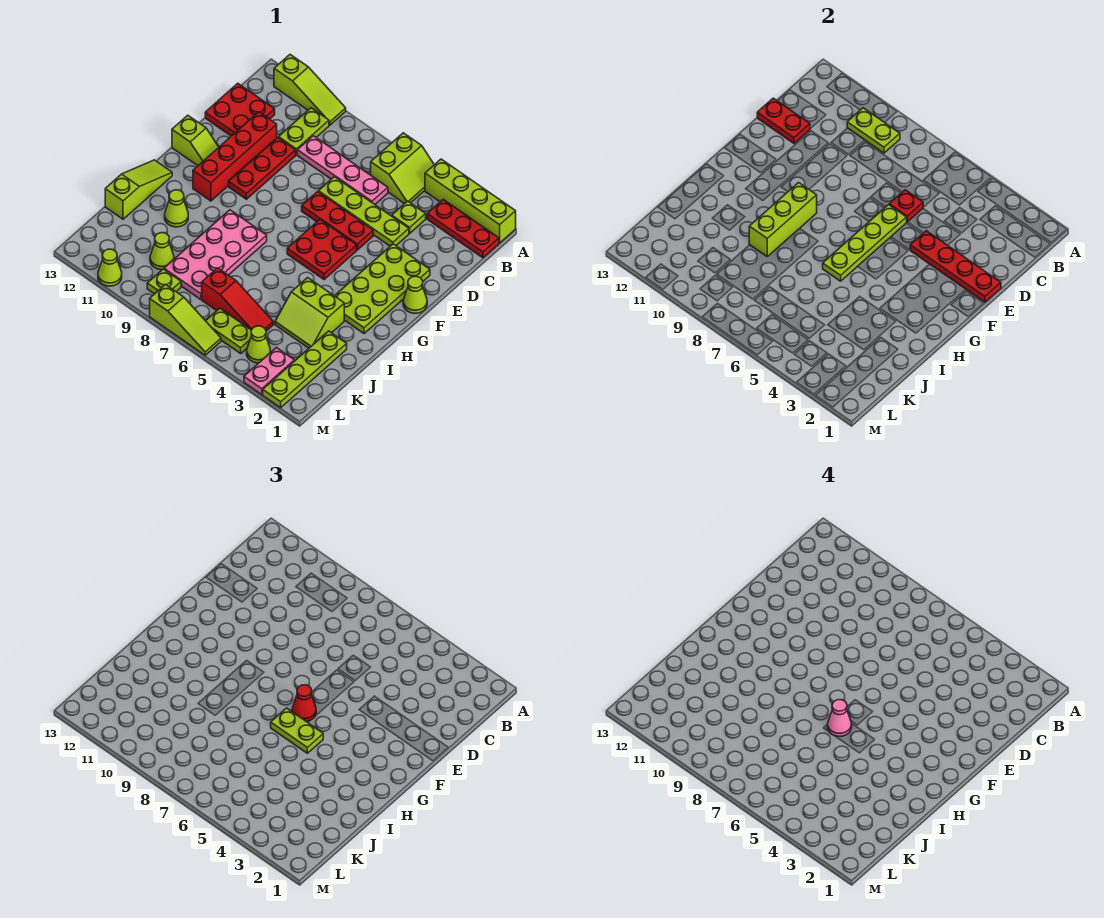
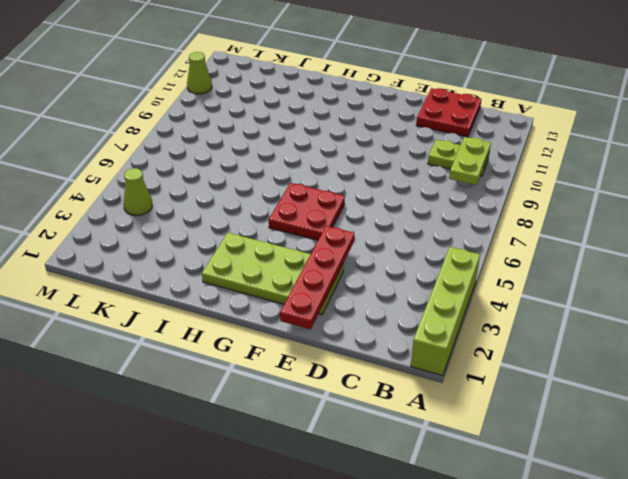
none -> lime 2x2 slope [371,133,434,204]
none -> lime 1x3 slope [274,55,346,125]
none -> red 1x3 plate [427,200,499,258]
none -> lime 1x1 plate [392,201,426,233]

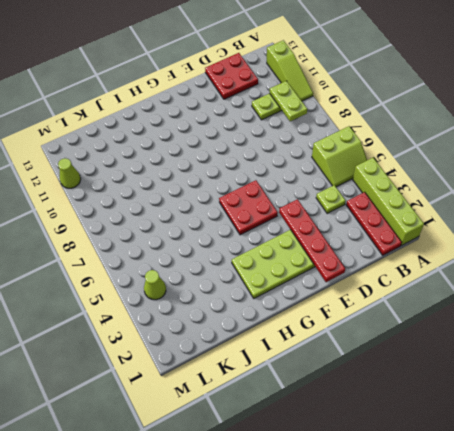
none -> pink 1x4 plate [297,136,388,204]
none -> lime 1x4 plate [318,177,409,246]
none -> red 1x3 plate [229,138,296,199]
none -> red 1x4 brick [193,112,277,201]

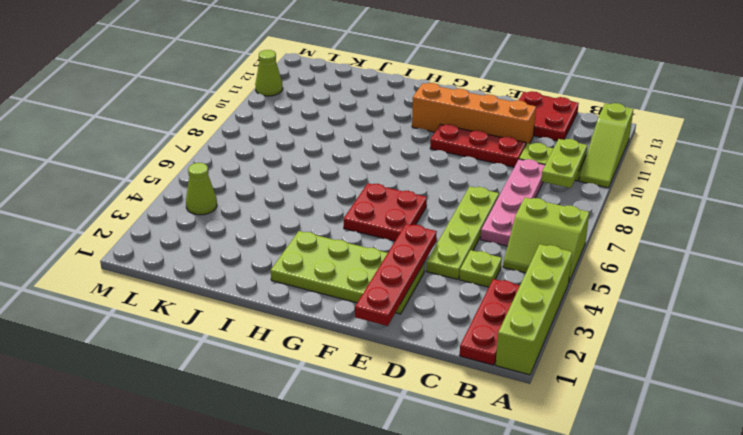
orange 1x4 brick [412,83,536,144] -> red 1x4 brick [193,112,277,201]
none -> red 1x3 plate [302,192,373,250]
none -> lime 1x1 cone [403,276,427,313]
none -> lime 1x2 slope [172,115,219,166]
none -> pink 2x4 plate [164,210,267,300]

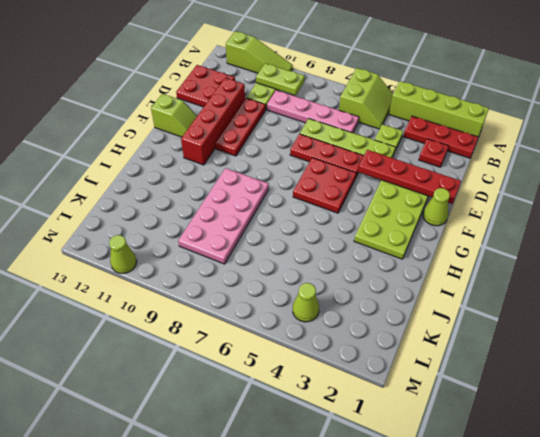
red 1x1 plate [419,139,449,167] -> red 1x1 plate moved to [889,190,923,222]
none -> lime 1x3 slope [105,160,172,219]
none -> lime 2x2 slope [275,278,344,348]
none -> lime 1x1 cone [165,190,188,227]
none -> lime 1x4 plate [263,331,347,408]

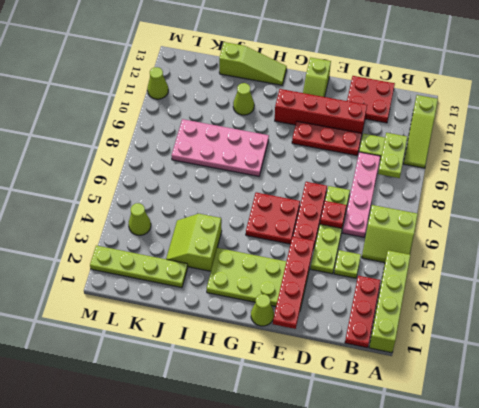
none -> red 1x3 slope [202,268,273,331]
none -> lime 1x1 cone [150,233,174,270]
none -> pink 1x2 plate [244,348,294,395]
none -> lime 1x2 plate [206,308,251,353]

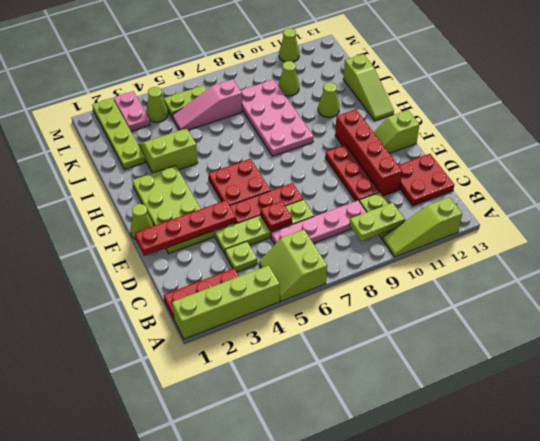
pink 1x3 slope [172,79,242,130] -> red 1x3 slope [202,268,273,331]
none -> lime 1x1 plate [147,269,181,294]
none -> lime 1x3 slope [150,285,221,355]
none -> red 1x2 plate [757,98,810,143]
none -> lime 1x4 plate [823,205,907,281]

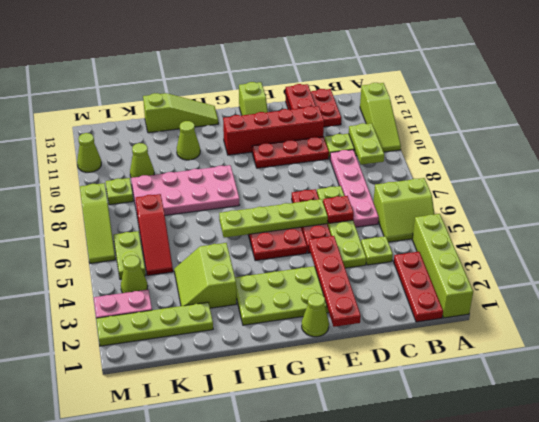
none -> lime 1x3 brick [749,183,817,256]
none -> red 1x1 cone [292,685,316,721]
none -> lime 1x2 plate [271,708,323,753]
none -> pink 1x1 cone [828,700,852,736]

